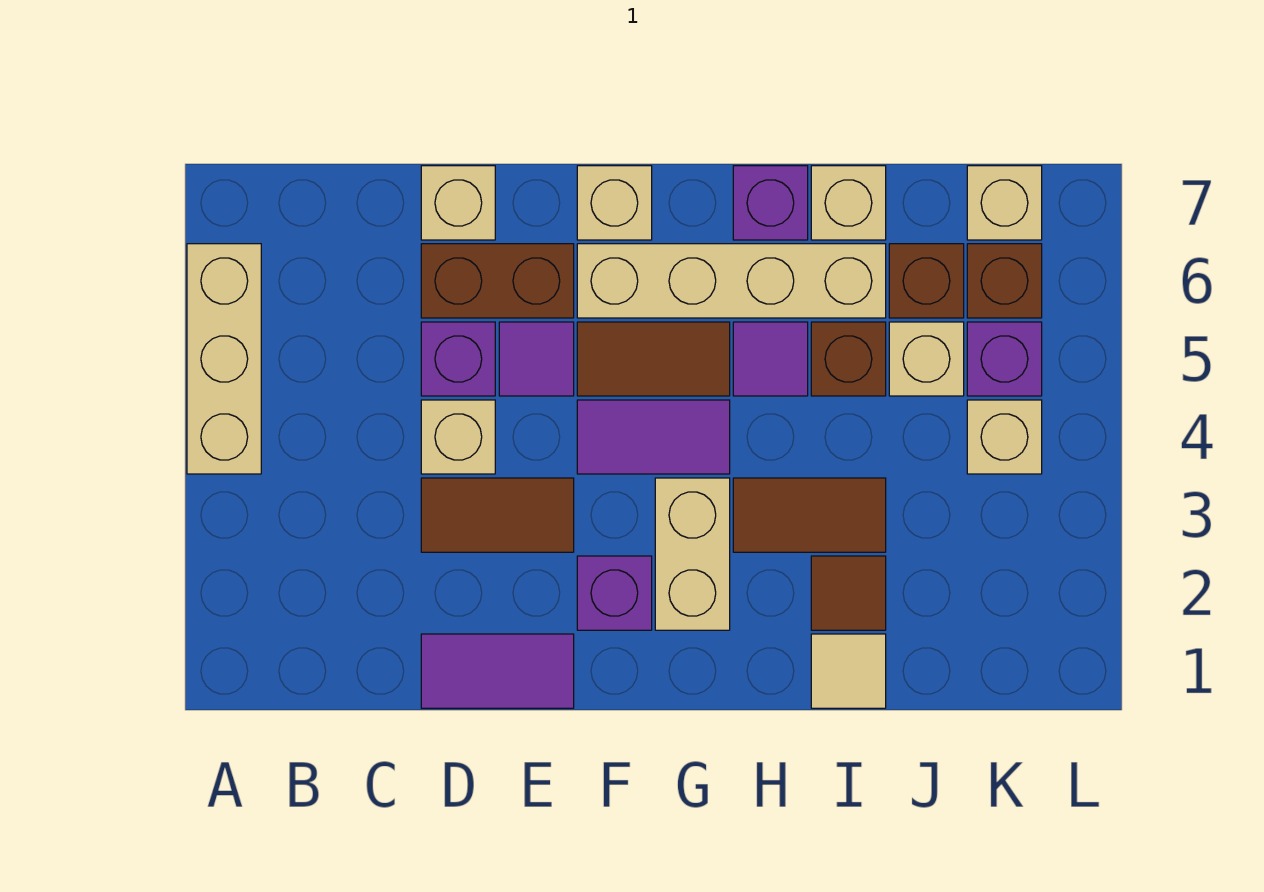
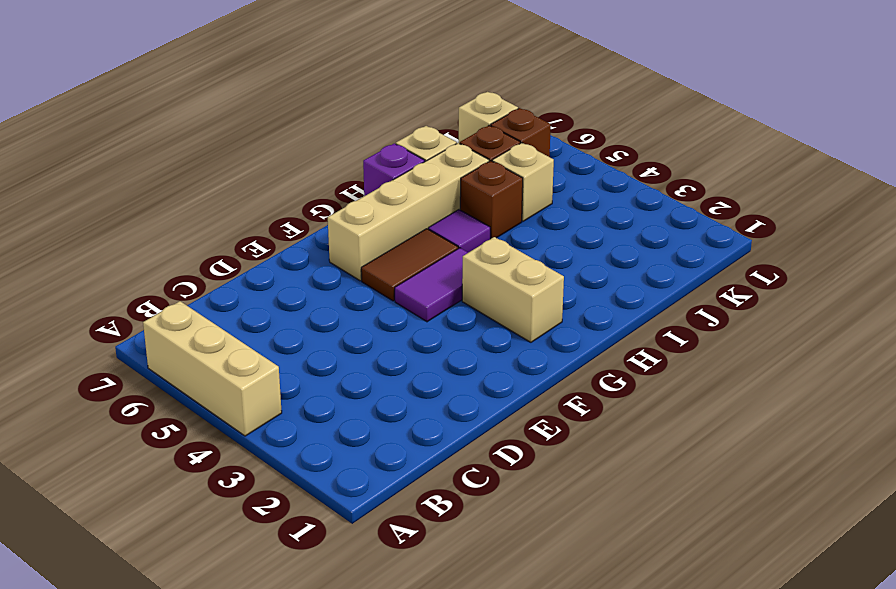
none -> purple 1x2 tile [421,634,574,708]
none -> brown 1x2 tile [421,478,574,552]
none -> tan 1x1 brick [421,400,495,474]

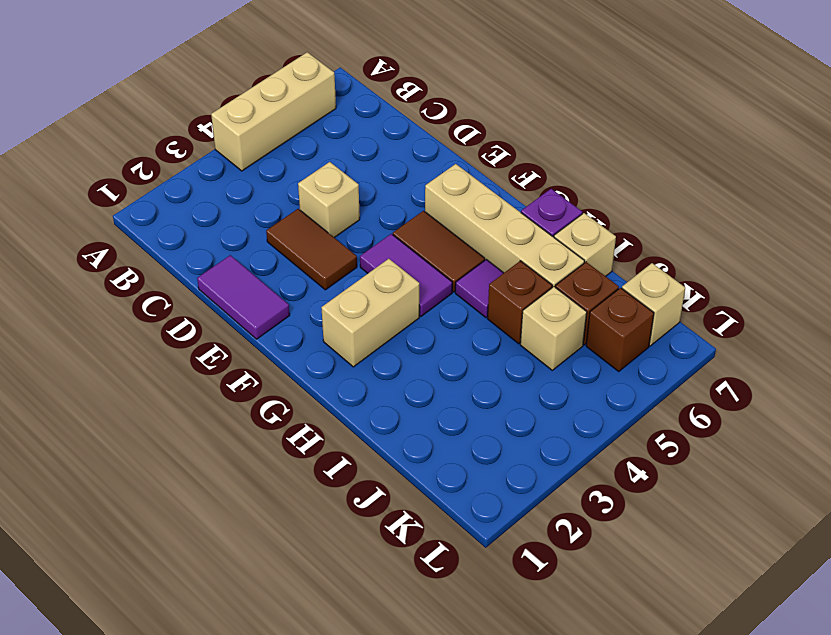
none -> purple 1x1 brick [421,322,495,396]
none -> brown 1x2 brick [421,244,574,318]
none -> tan 1x1 brick [421,166,495,240]

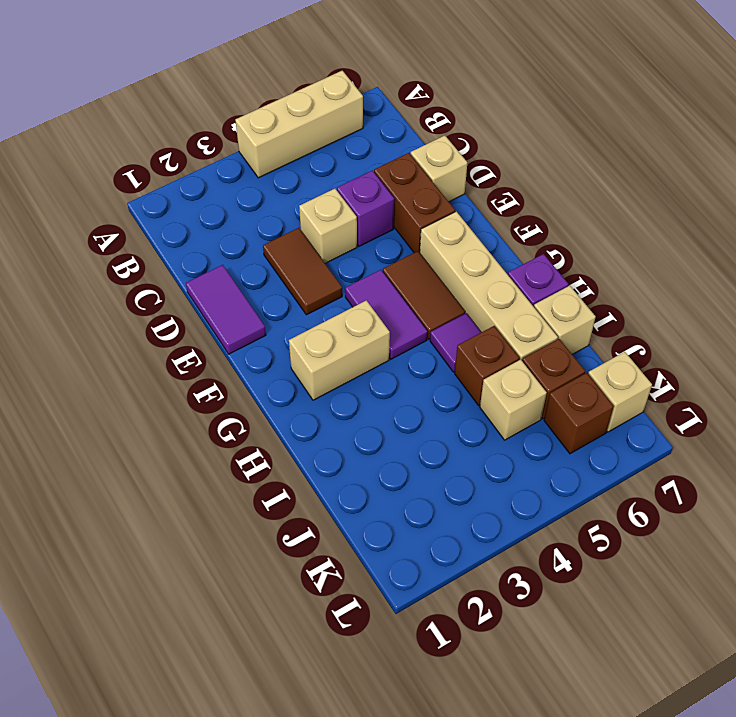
none -> purple 1x1 tile [499,322,574,396]
none -> purple 1x1 brick [577,556,652,630]
none -> tan 1x1 brick [577,166,652,240]

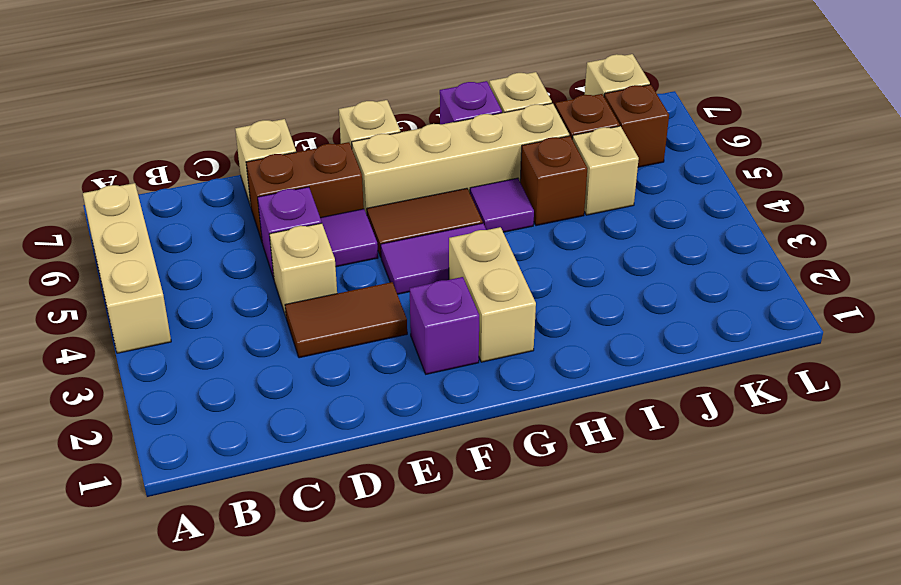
none -> purple 1x2 tile [421,634,574,708]
none -> brown 1x2 tile [733,478,886,552]
none -> tan 1x1 tile [811,634,886,708]

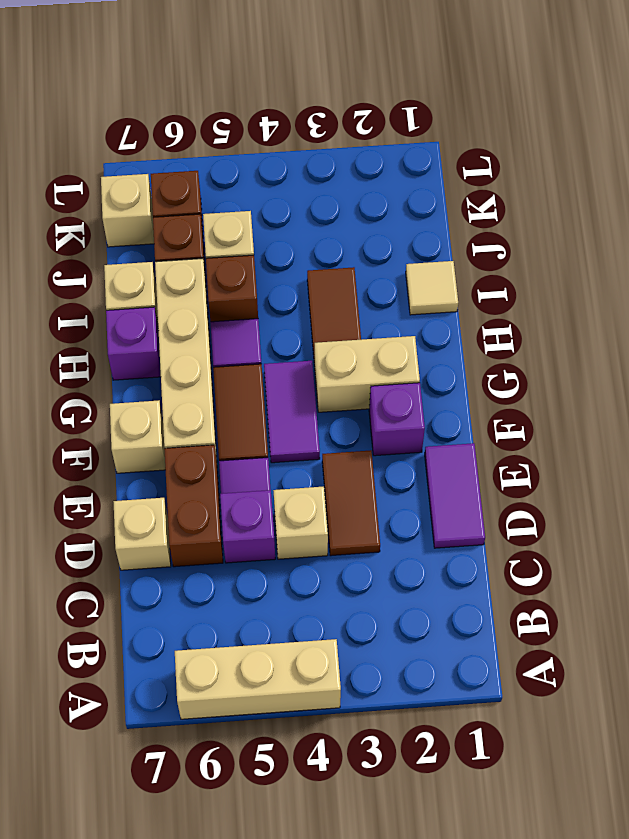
none -> brown 1x1 tile [811,556,886,630]
none -> tan 1x1 brick [967,400,1042,474]
none -> purple 1x1 brick [967,322,1042,396]

